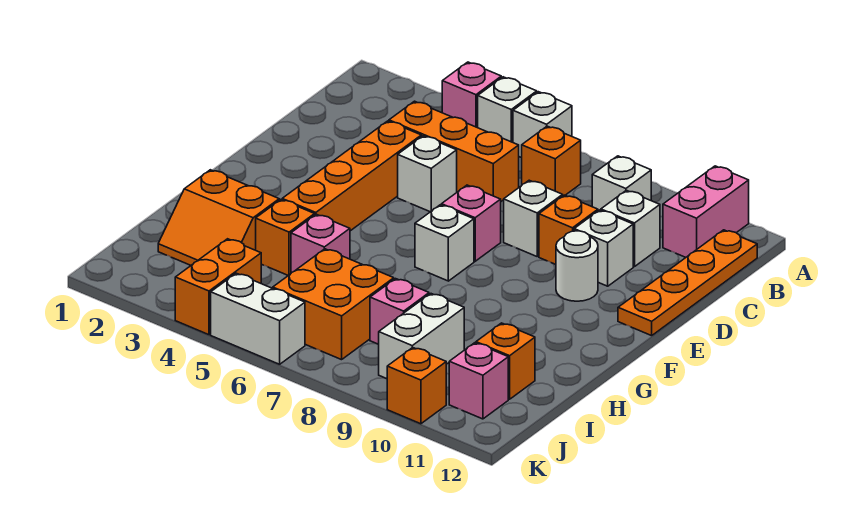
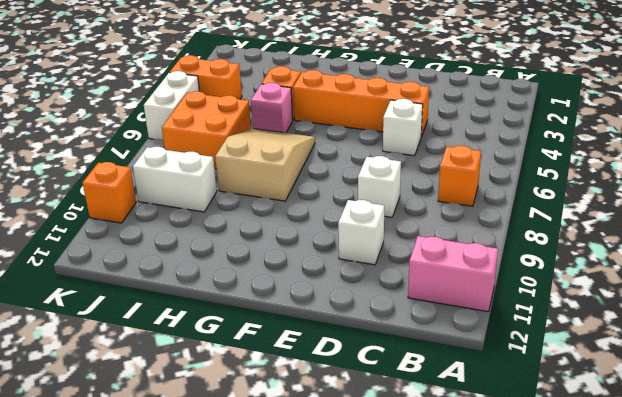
tan 2x3 slope [215,128,315,201] -> none
none -> pink 1x1 brick [442,62,501,128]
none -> white 1x1 brick [478,77,537,142]
none -> white 1x1 brick [513,92,572,158]

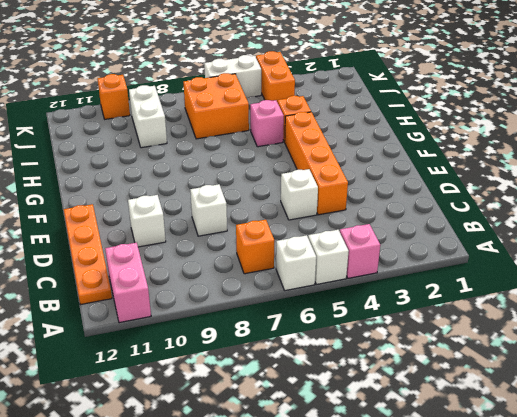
none -> white 1x1 brick [592,156,651,211]
none -> orange 1x3 brick [389,101,519,201]
none -> white 1x1 brick [601,190,660,267]

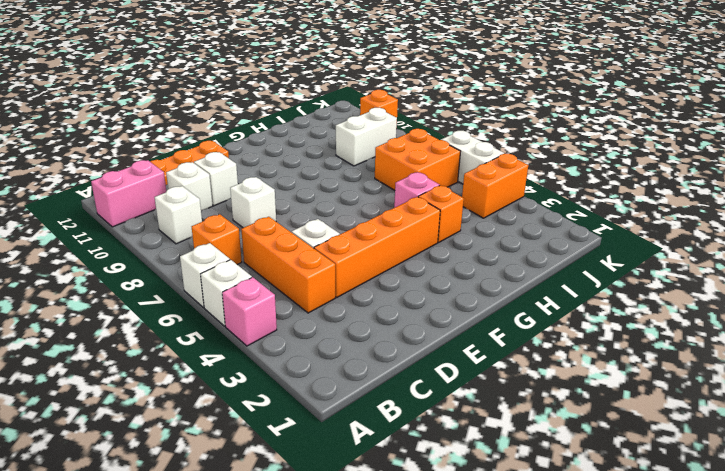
none -> orange 1x1 brick [539,195,598,264]
none -> pink 1x1 brick [442,185,501,261]
none -> white 1x1 round brick [556,231,598,301]

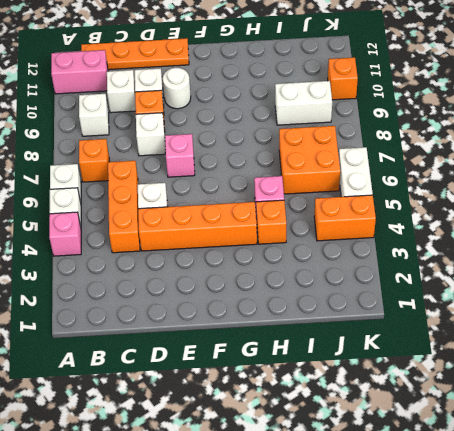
none -> white 1x1 brick [415,205,474,281]
none -> orange 2x2 slope [158,170,279,265]
none -> pink 1x1 brick [370,279,429,344]

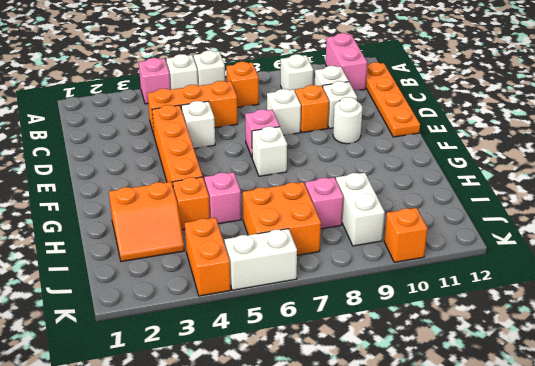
none -> orange 1x1 brick [476,323,535,399]
none -> pink 1x1 brick [449,343,508,419]

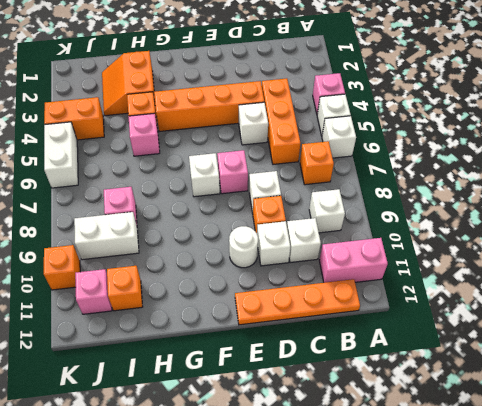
none -> orange 2x2 brick [273,249,394,360]

